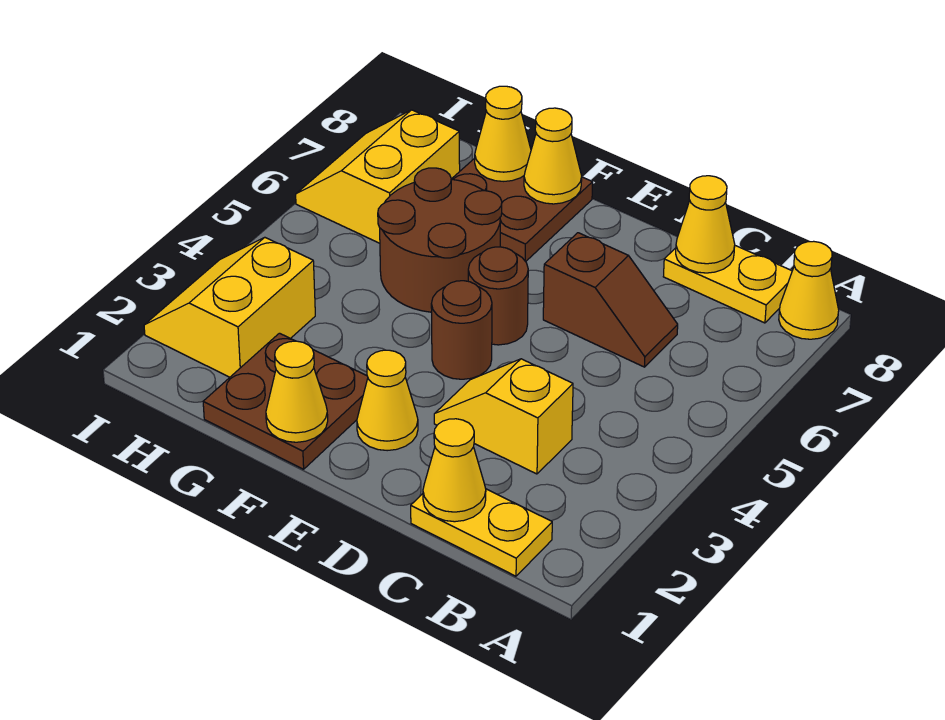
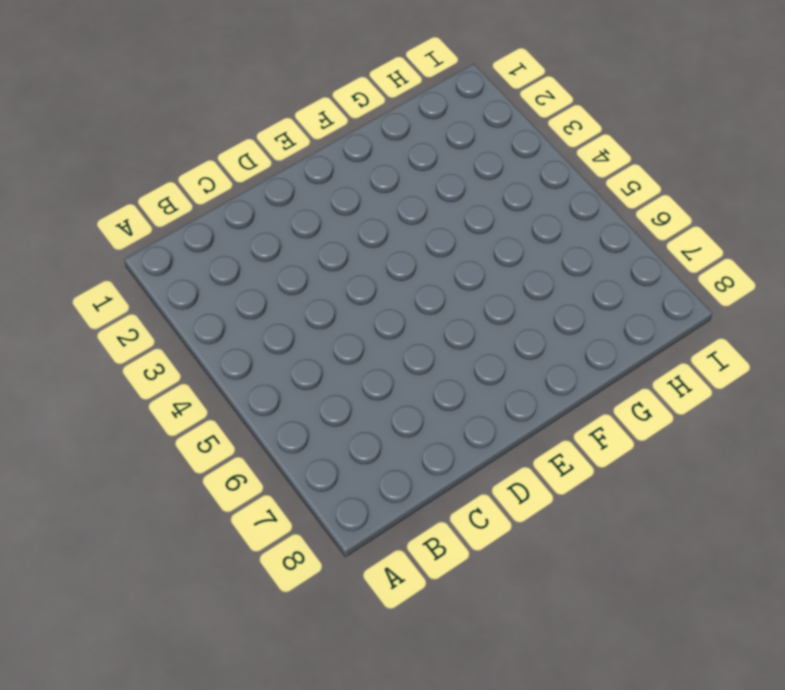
none -> yellow 1x1 cone [779,241,839,339]
none -> yellow 1x2 plate [411,489,552,576]
none -> yellow 1x2 plate [663,246,792,323]

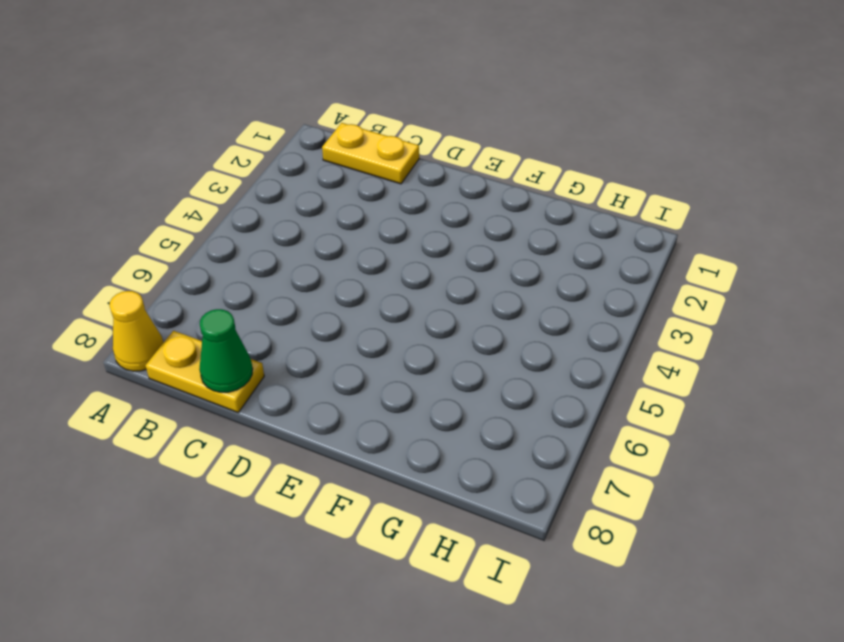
green 1x1 cone [199,309,253,392] -> yellow 1x1 cone [676,176,735,273]
none -> yellow 1x2 slope [434,359,573,474]
none -> brown 1x2 slope [543,233,678,367]
none -> yellow 1x1 cone [357,350,418,451]

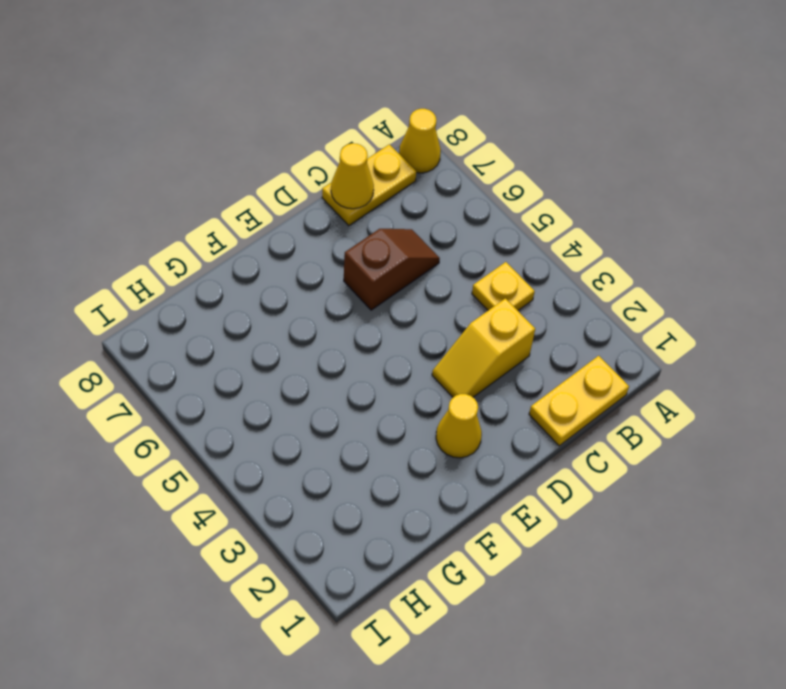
yellow 1x1 plate [472,262,535,310] -> none
none -> brown 1x1 round brick [431,281,492,379]
none -> brown 1x1 round brick [468,247,528,345]
none -> brown 2x2 plate [203,333,368,469]

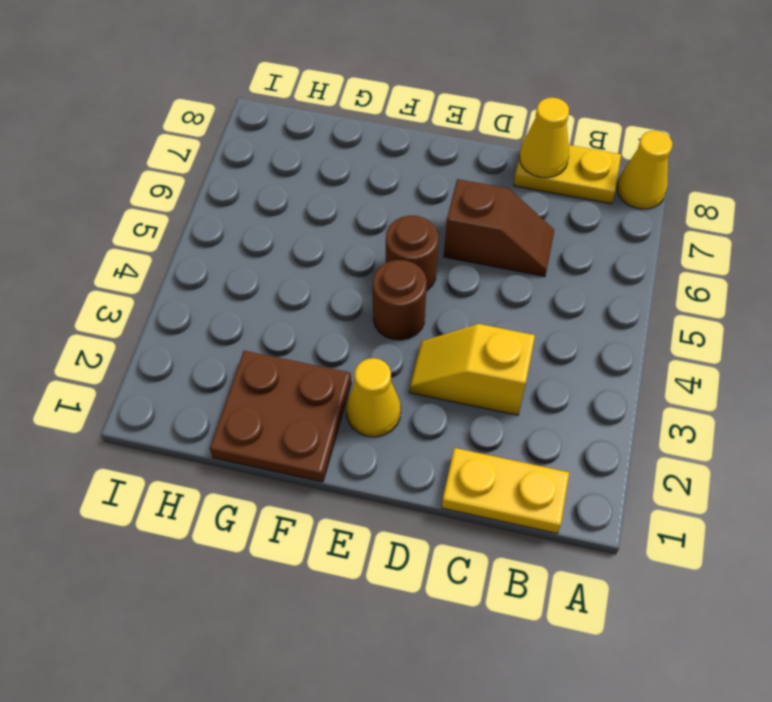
none -> brown 2x2 round brick [378,168,502,312]
none -> brown 2x2 plate [452,158,593,262]
none -> yellow 2x2 slope [144,238,315,377]

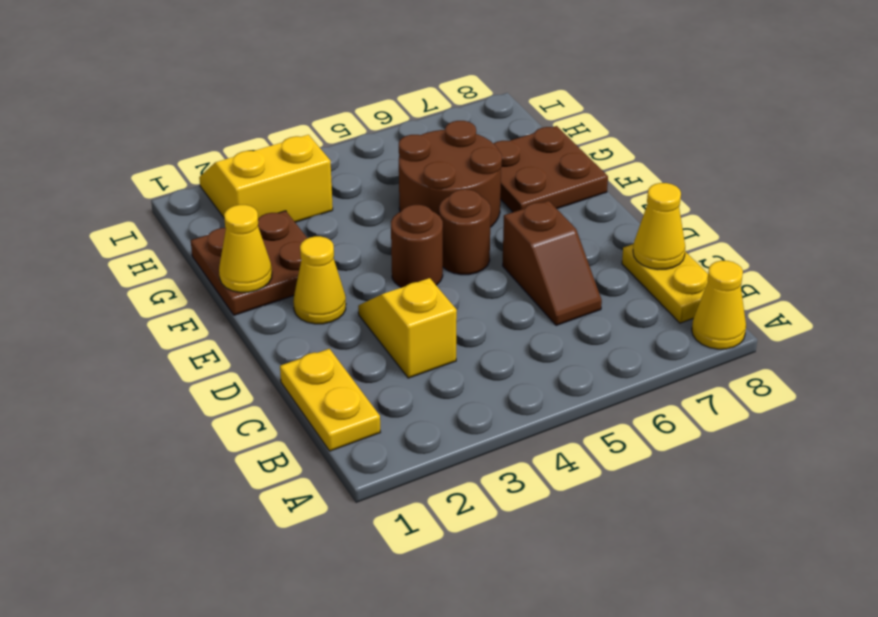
none -> yellow 2x2 slope [296,110,460,243]
none -> yellow 1x1 cone [423,419,486,522]
none -> yellow 1x1 cone [524,108,582,204]

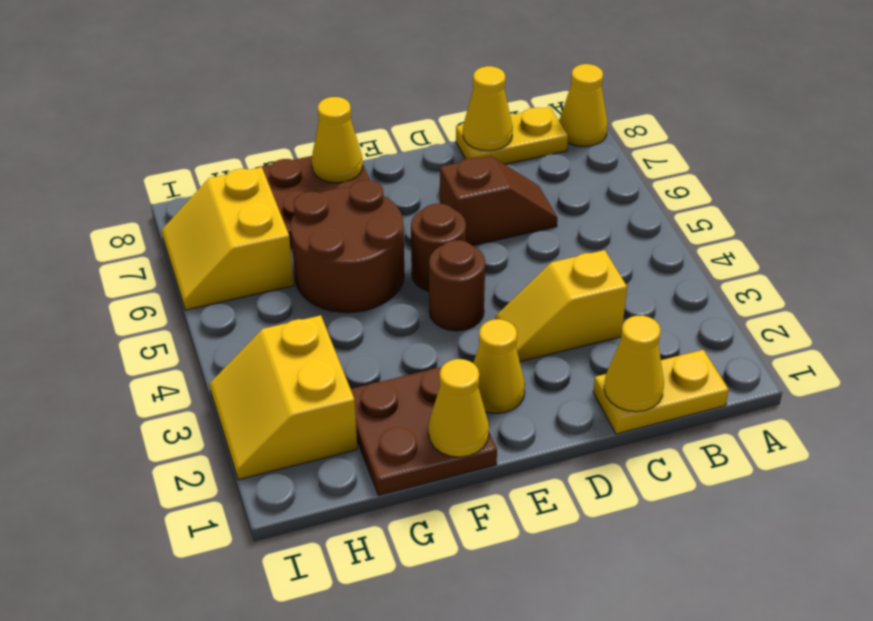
none -> yellow 1x1 cone [475,86,531,181]

